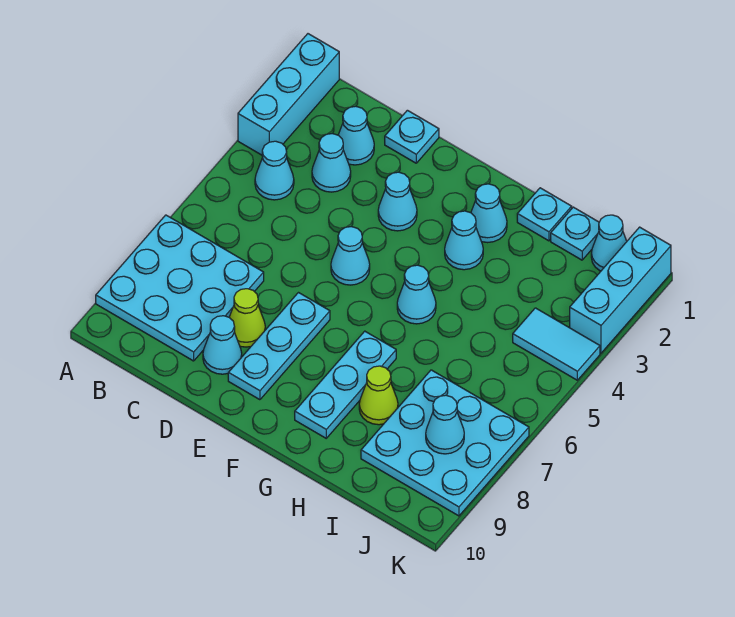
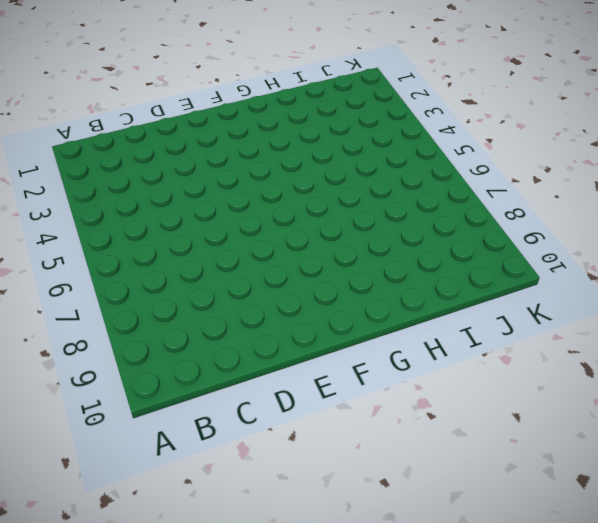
none -> cyan 1x3 brick [238,34,339,155]
none -> cyan 3x3 plate [96,215,264,361]
none -> cyan 1x1 cone [255,141,294,200]

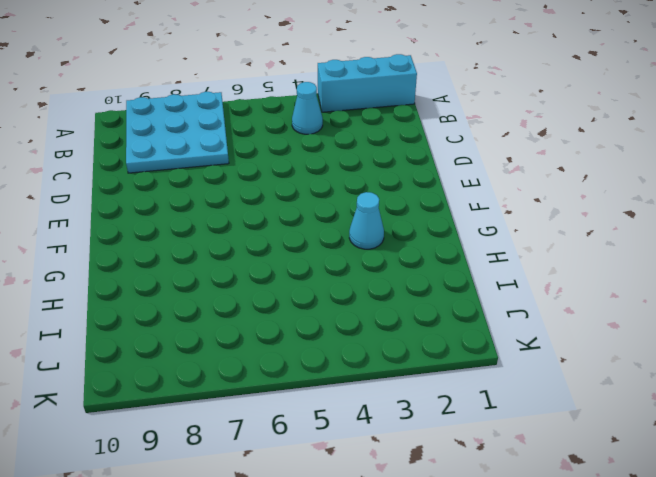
none -> cyan 1x1 cone [338,106,374,165]
none -> cyan 1x1 cone [312,134,351,192]
none -> cyan 1x1 plate [385,110,439,163]

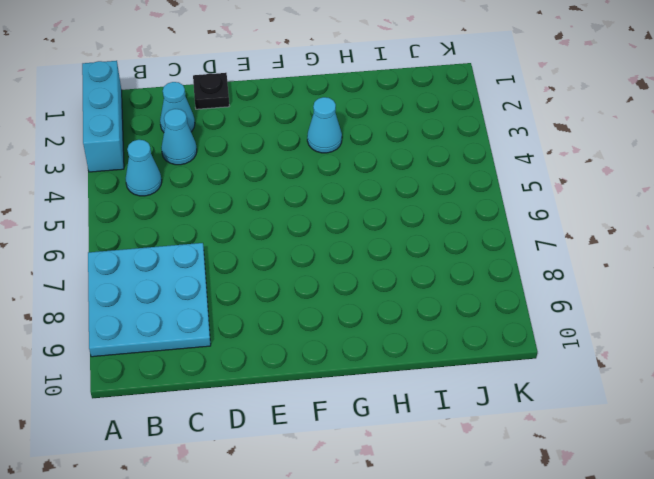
black 1x1 plate [193,73,229,109] -> cyan 1x1 plate [385,110,439,163]
none -> lime 1x1 cone [229,289,265,347]
none -> cyan 1x1 cone [203,316,242,374]
none -> cyan 1x1 cone [378,172,417,231]

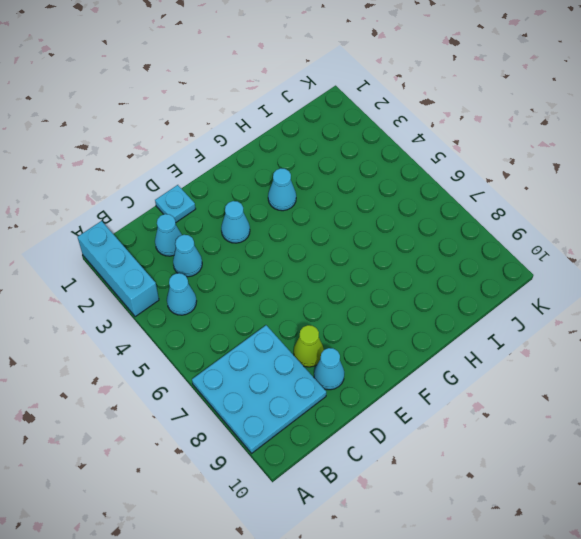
none -> cyan 1x1 cone [331,227,370,285]
none -> cyan 1x3 plate [228,293,330,400]
none -> cyan 1x1 cone [471,184,507,243]

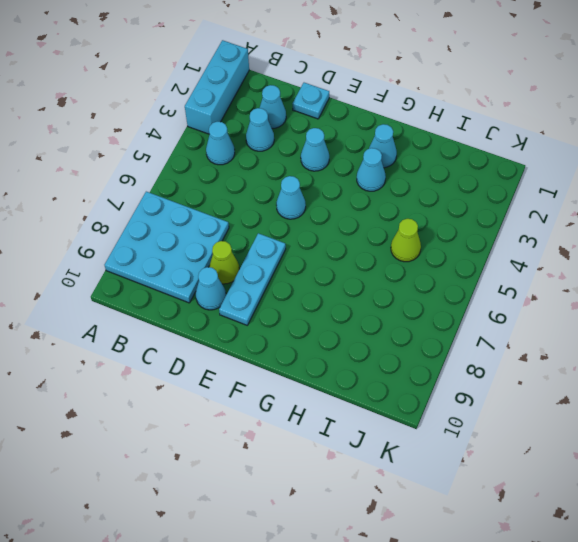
lime 1x1 cone [391,219,421,262] -> lime 1x1 cone moved to [359,366,398,425]
none -> cyan 1x1 cone [397,265,436,324]
none -> cyan 1x3 plate [295,331,396,438]
none -> cyan 1x1 plate [517,188,572,241]

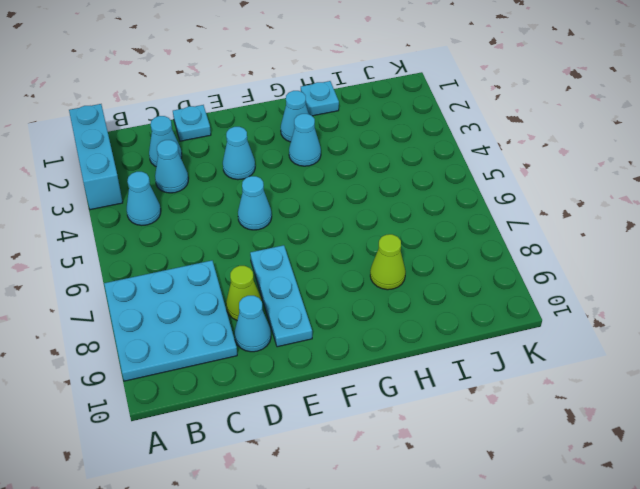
none -> cyan 1x1 cone [397,265,436,324]
none -> cyan 1x3 plate [295,331,396,438]
none -> cyan 1x1 plate [551,207,599,260]

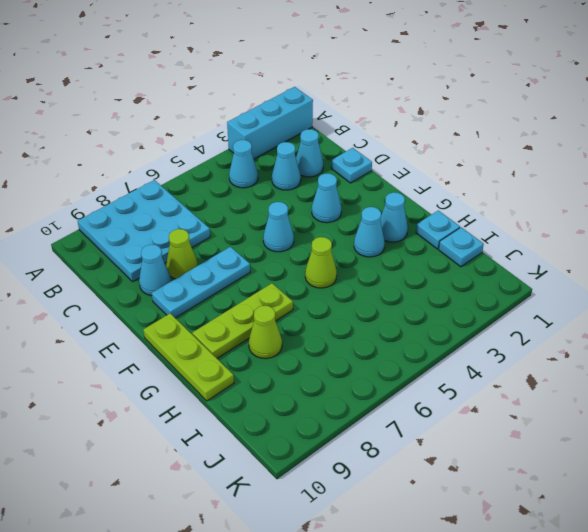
lime 1x3 plate [143,313,234,401] -> none
lime 1x1 cone [305,237,337,288] -> cyan 1x1 cone [397,265,436,324]
lime 1x3 plate [192,283,293,358] -> cyan 1x3 plate [295,331,396,438]
none -> cyan 3x3 plate [361,370,529,516]
none -> cyan 1x1 cone [591,215,627,271]
none -> cyan 1x2 tile [513,308,600,380]

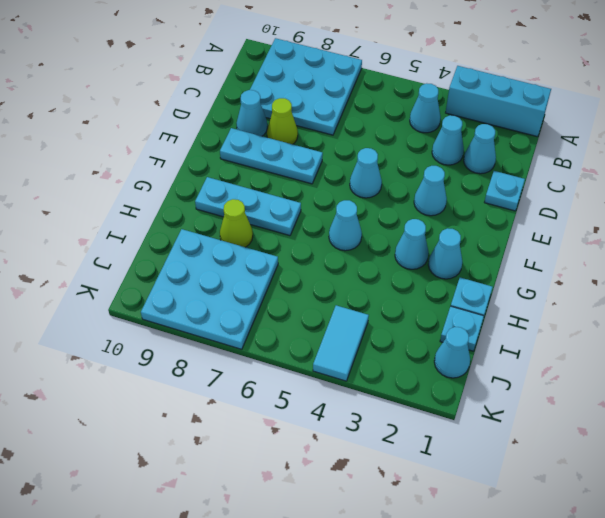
none -> cyan 1x3 brick [570,227,671,353]
none -> cyan 1x1 cone [426,395,464,454]

